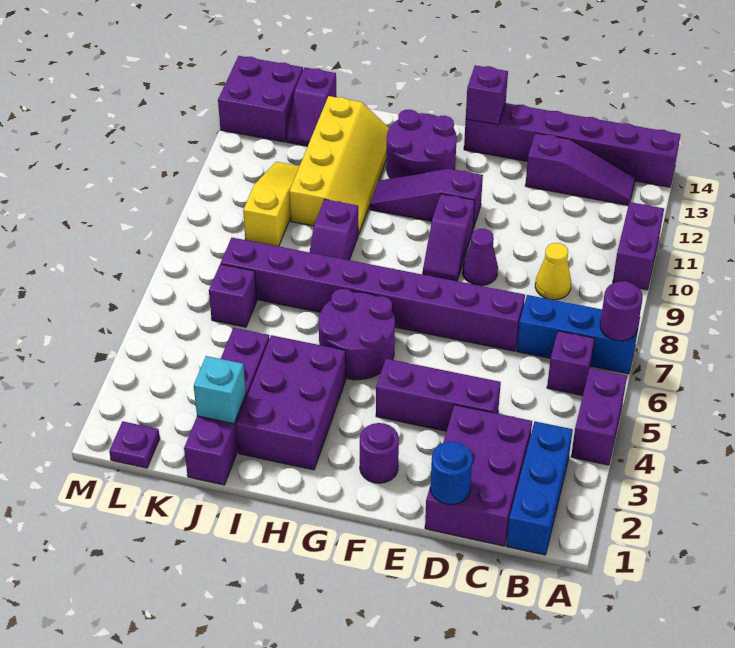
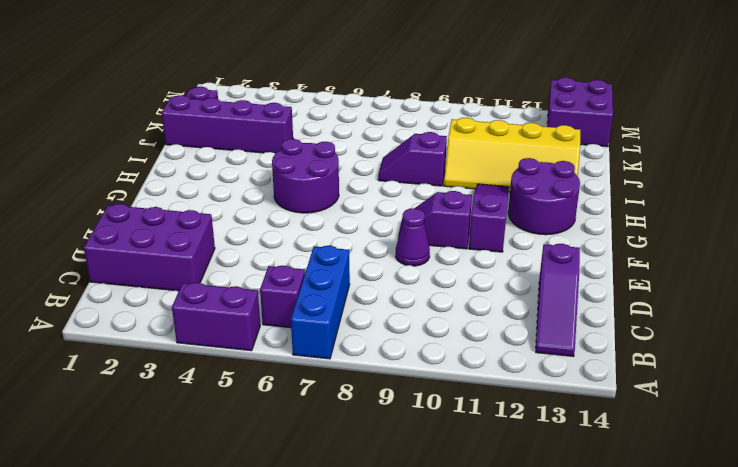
none -> purple 1x2 brick [613,202,664,290]
none -> purple 1x6 brick [464,103,681,187]
none -> blue 1x3 brick [507,421,573,555]
none -> yellow 1x1 cone [535,243,571,300]

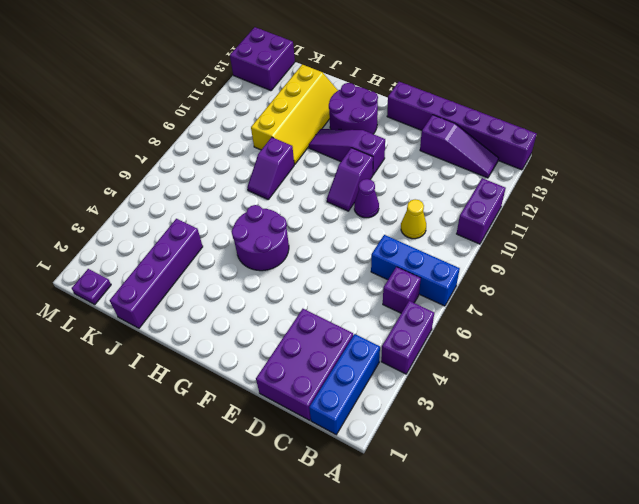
none -> purple 1x3 brick [376,359,501,431]
none -> purple 1x8 brick [221,238,525,351]
none -> purple 1x1 round brick [360,423,399,483]
none -> purple 2x3 brick [236,335,346,470]

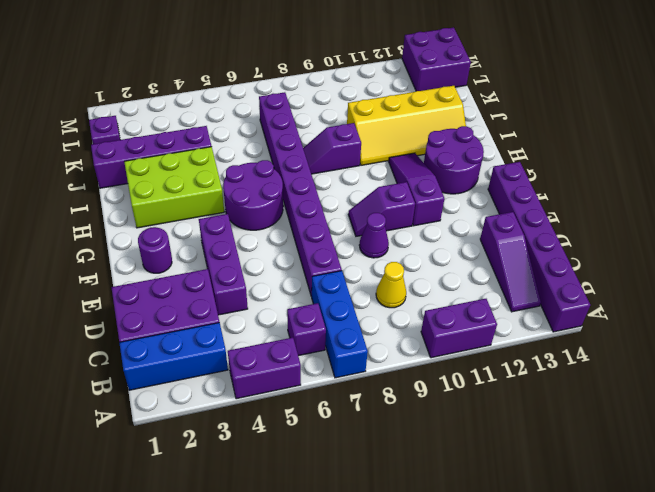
lime 2x3 brick [124,147,224,228] -> purple 2x3 brick [236,335,346,470]
none -> purple 1x1 brick [209,264,257,327]
none -> yellow 1x3 slope [243,162,299,246]
none -> purple 1x2 slope [286,68,337,146]
none -> purple 1x1 round brick [600,281,643,341]

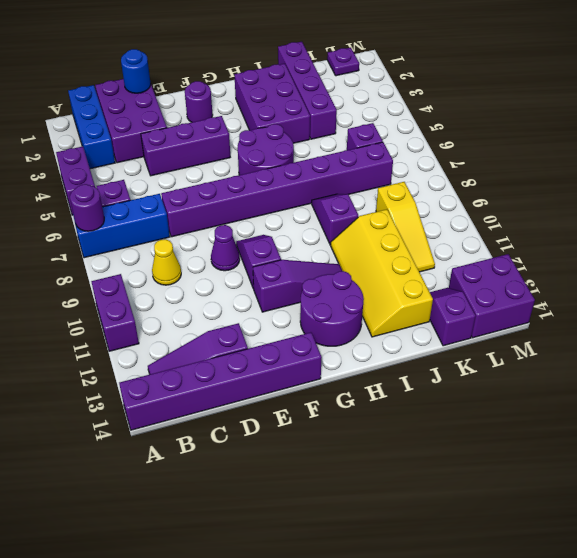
none -> purple 1x1 brick [466,65,508,125]
none -> cyan 1x1 brick [194,356,246,424]

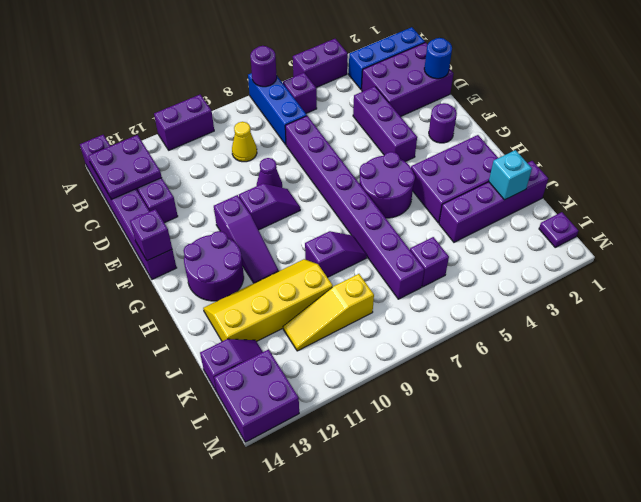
purple 2x2 plate [88,135,162,199] -> none

